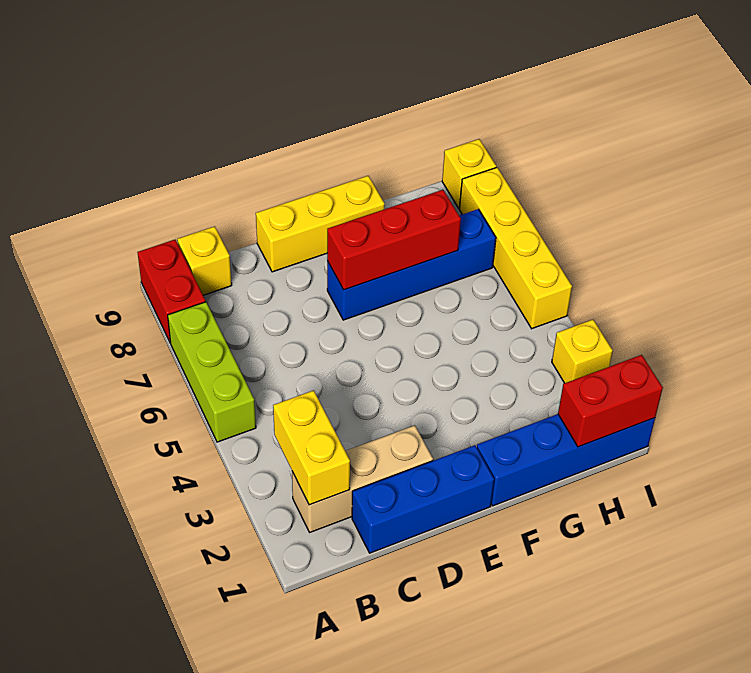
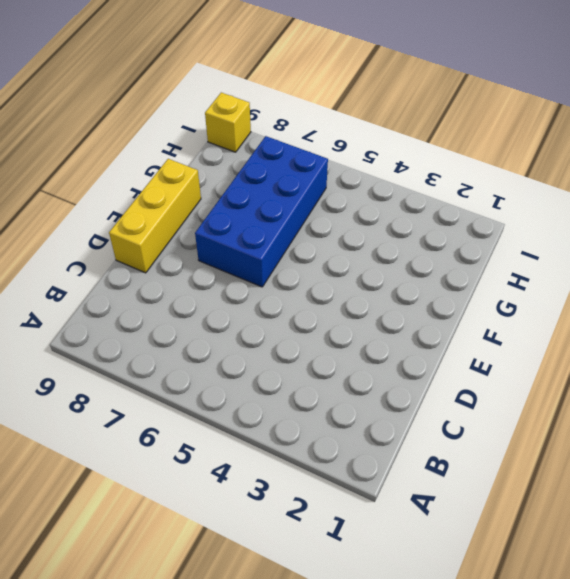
blue 2x4 brick [195,136,328,287] -> blue 1x4 brick [327,209,496,320]
none -> lime 1x3 brick [168,302,256,442]
none -> red 1x2 brick [138,240,206,343]
none -> tan 1x3 brick [292,425,433,532]

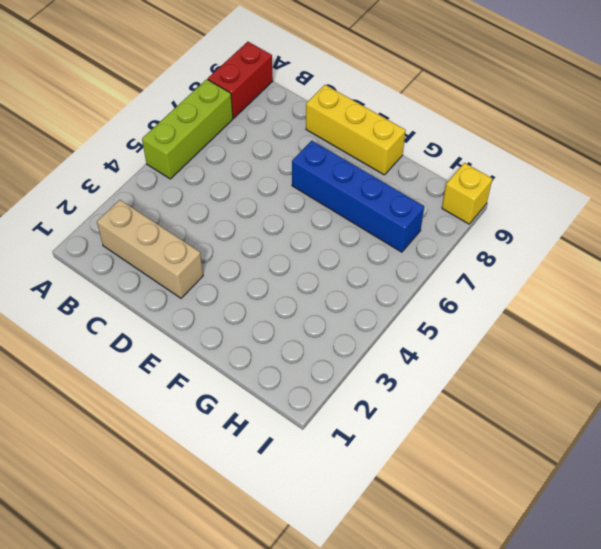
none -> yellow 1x1 brick [177,226,232,295]
none -> blue 1x3 brick [352,445,494,553]
none -> blue 1x4 brick [477,414,655,506]

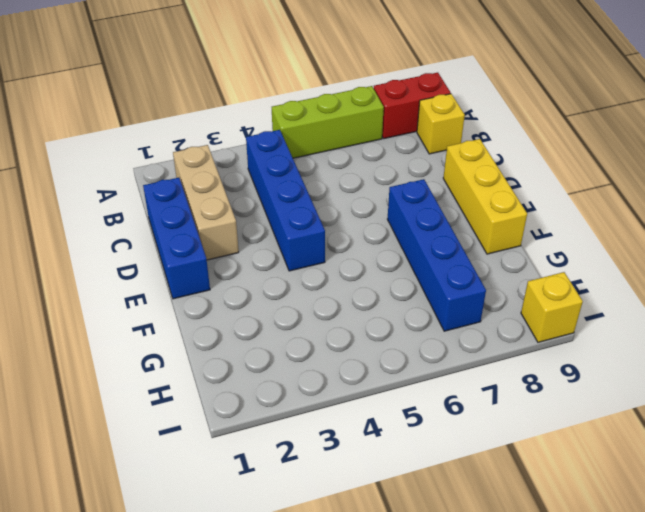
blue 1x4 brick [246,130,325,271] -> blue 1x4 brick moved to [477,414,655,506]
none -> yellow 1x1 brick [552,320,613,383]
none -> yellow 1x4 brick [460,167,572,329]
none -> yellow 1x2 brick [273,390,350,505]

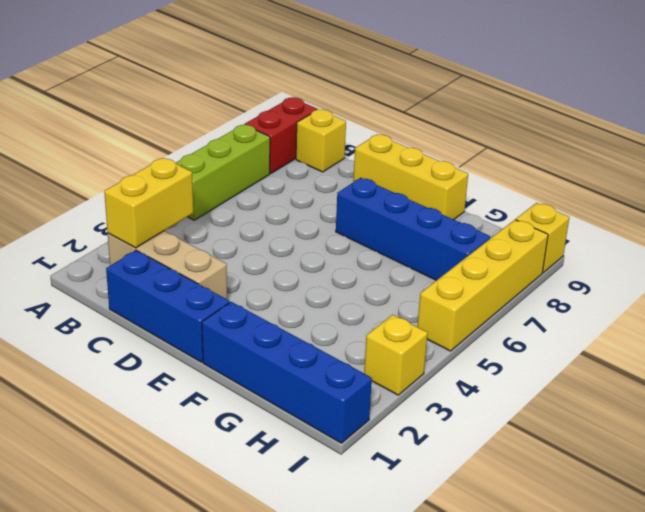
none -> red 1x3 brick [327,190,461,290]
none -> red 1x2 brick [558,355,663,447]

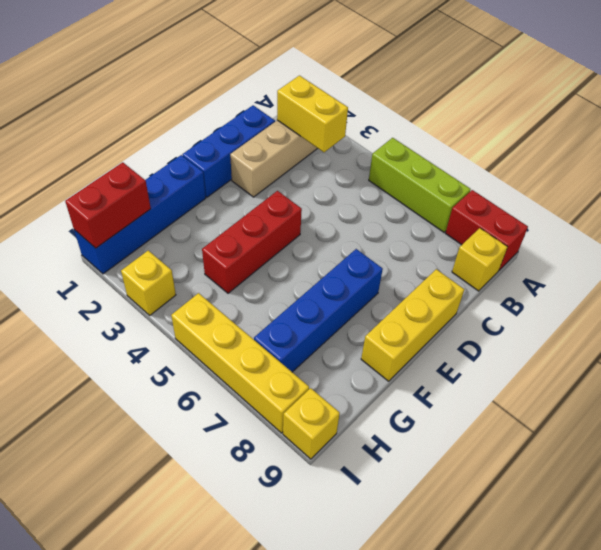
red 1x3 brick [202,191,302,293] -> red 1x3 brick moved to [327,190,461,290]

